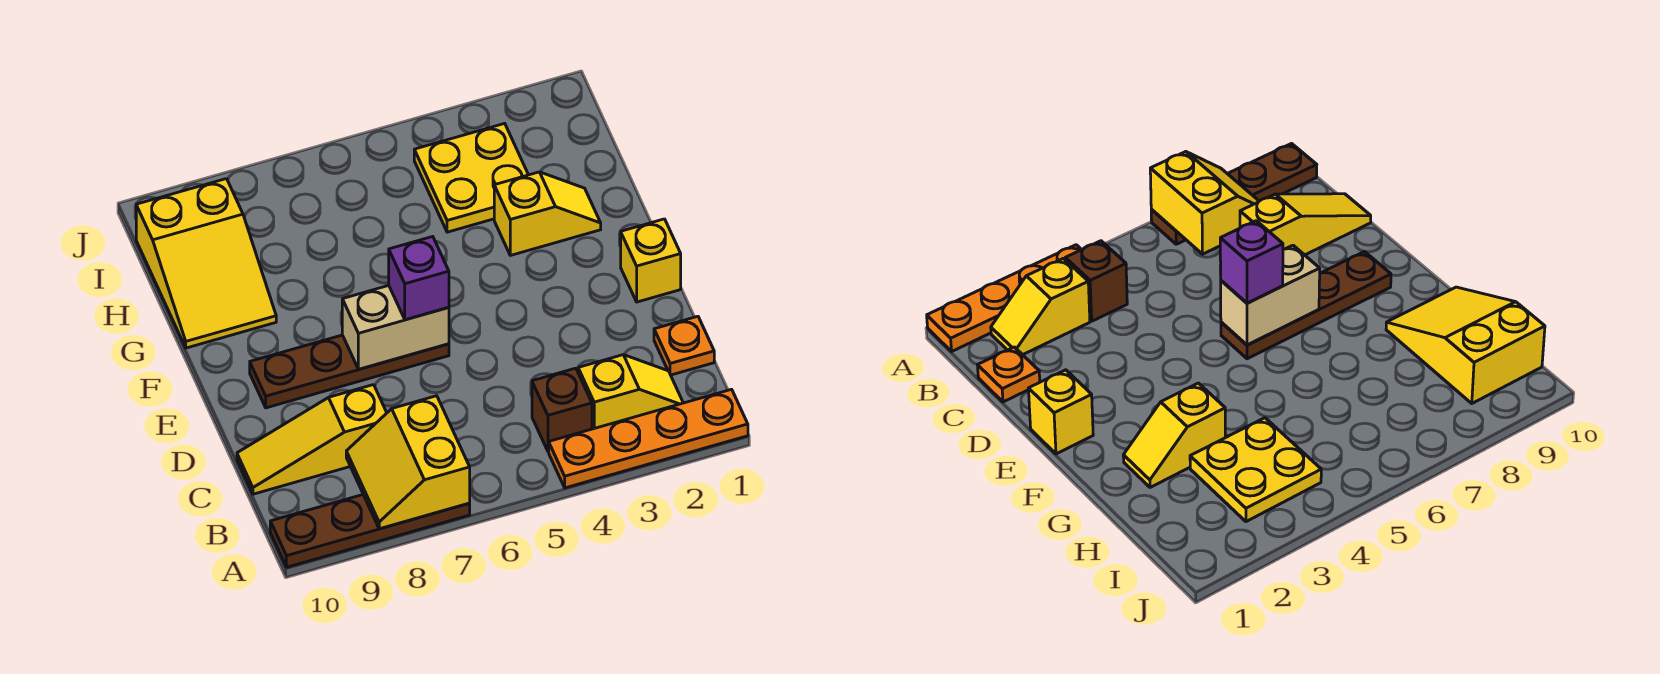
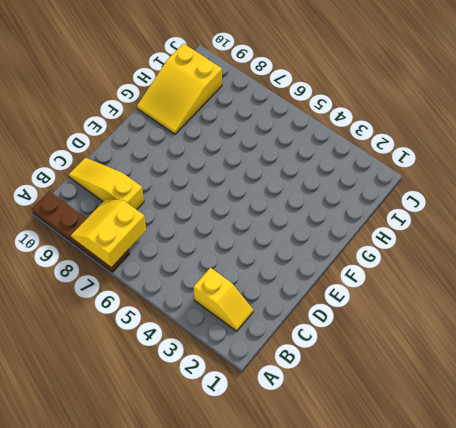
none -> orange 1x4 plate [549,389,748,488]
none -> brown 1x1 brick [532,368,592,451]
none -> orange 1x1 plate [654,316,714,375]

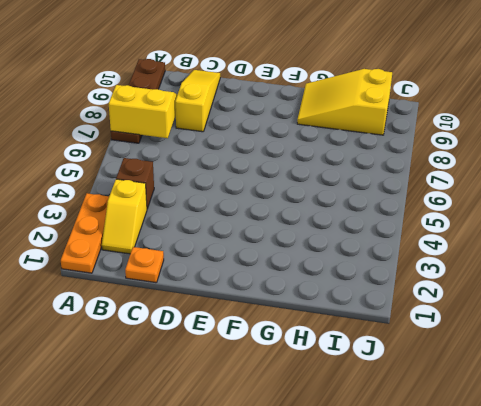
orange 1x3 plate [61,193,109,273] -> orange 1x4 plate [549,389,748,488]
none -> yellow 1x1 brick [621,219,681,302]
none -> brown 1x4 plate [250,335,449,408]
none -> yellow 1x2 slope [494,172,601,255]

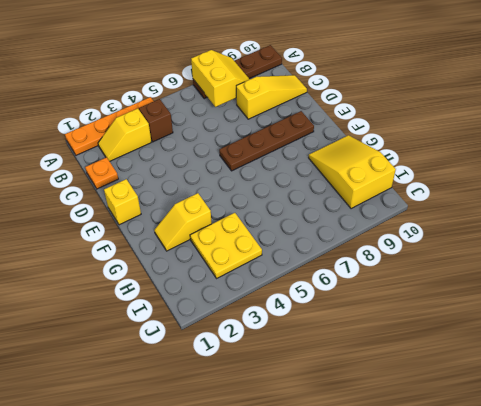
none -> tan 1x2 brick [342,286,449,369]
none -> purple 1x1 brick [389,237,449,320]

